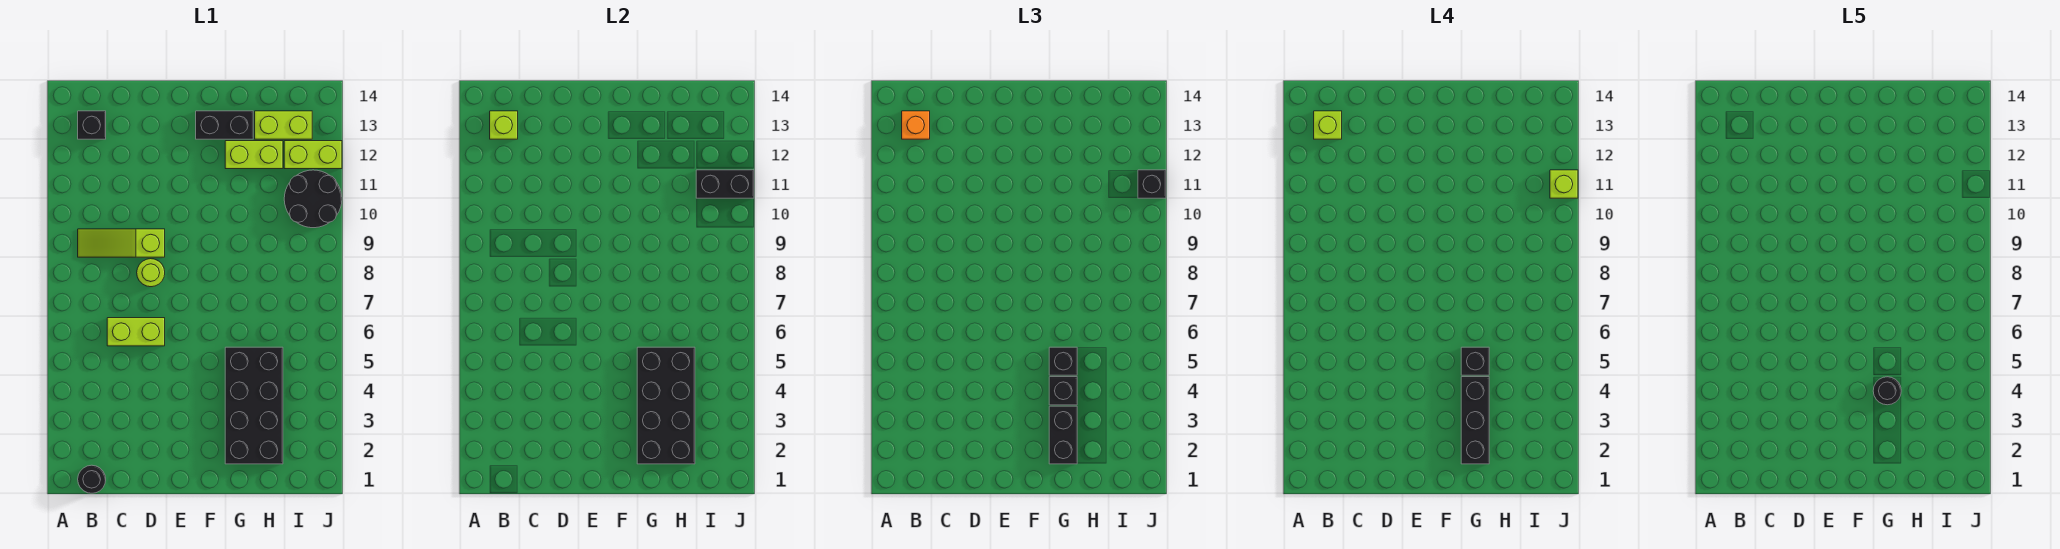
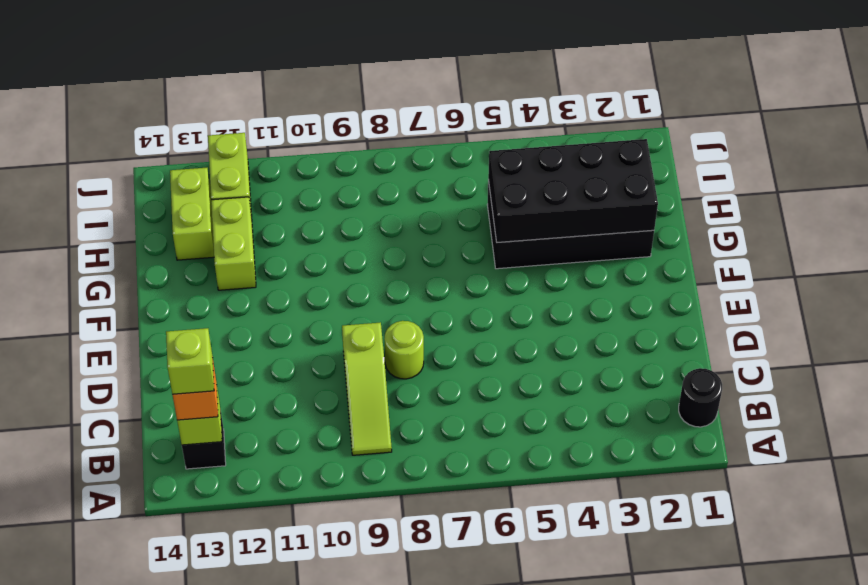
none -> lime 1x2 brick [107,318,165,346]
none -> black 1x2 brick [196,111,253,139]
none -> black 2x2 round brick [284,170,342,228]

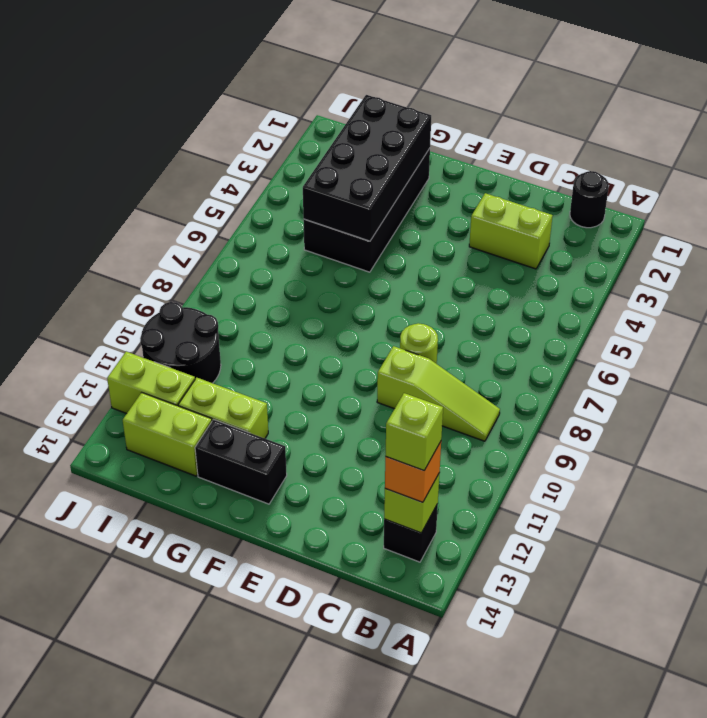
lime 1x2 brick [469,193,553,269] -> lime 1x2 brick moved to [107,318,165,346]
none -> black 1x2 brick [696,170,754,198]
none -> black 1x2 brick [1049,406,1077,464]
none -> black 1x1 brick [1049,377,1077,405]

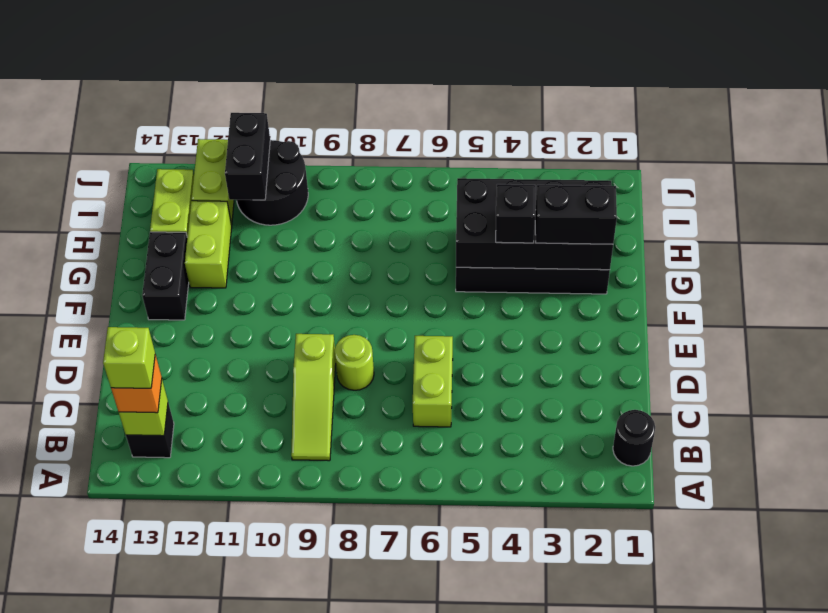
none -> black 1x1 brick [1049,347,1077,375]
none -> black 1x1 brick [1138,170,1166,198]
none -> black 1x3 brick [1461,377,1489,464]

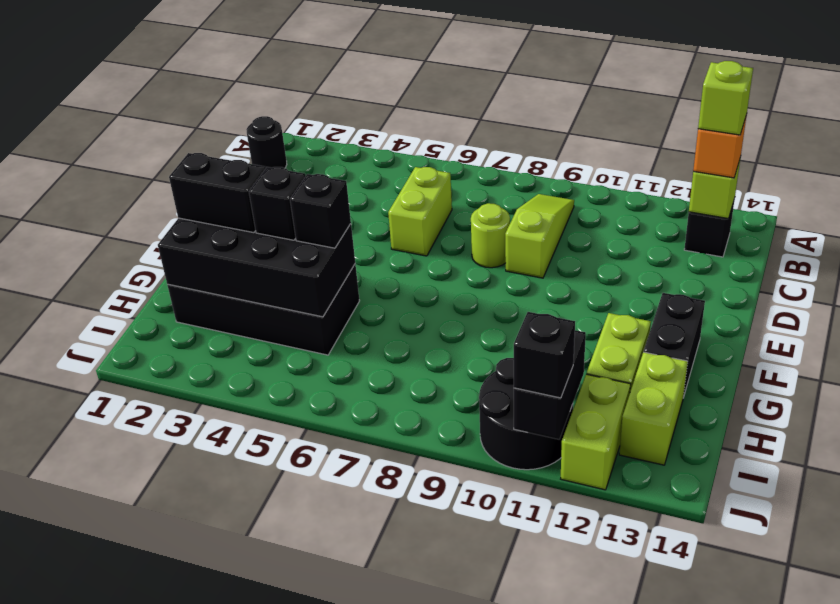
none -> black 1x3 brick [1461,377,1489,464]
none -> black 1x1 brick [1461,347,1489,375]
none -> lime 1x1 brick [1550,170,1578,198]

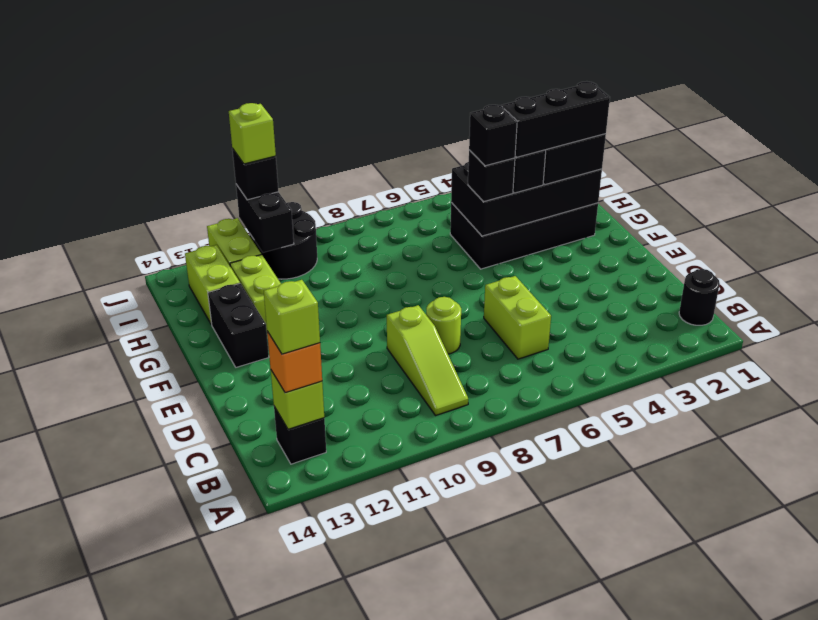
none -> black 1x1 round brick [1873,377,1901,405]

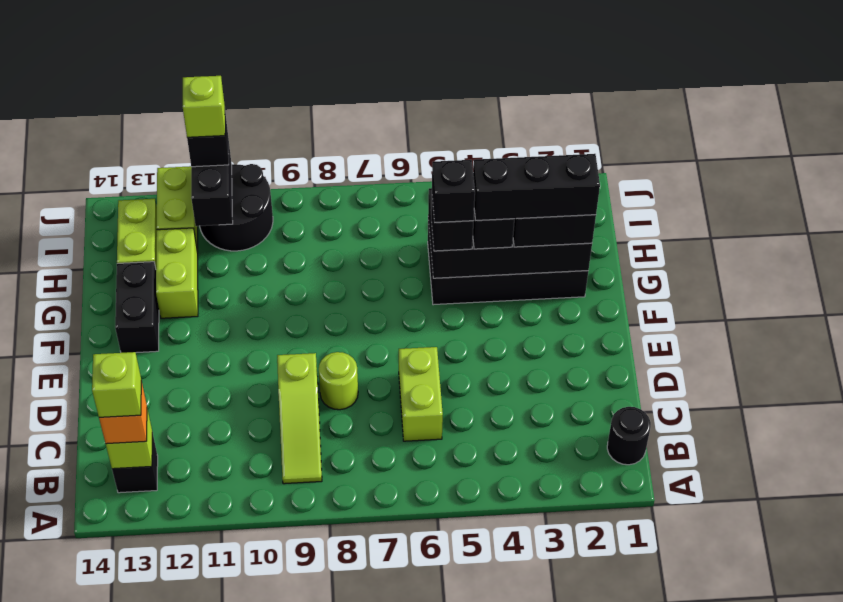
none -> black 1x1 round brick [1873,377,1901,405]

